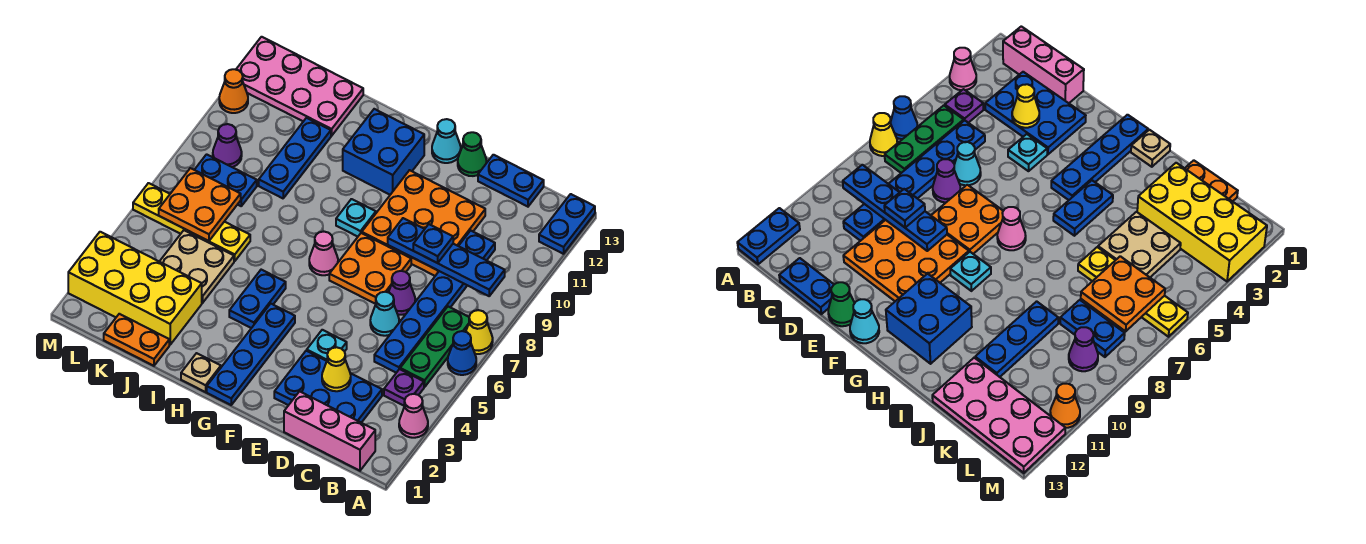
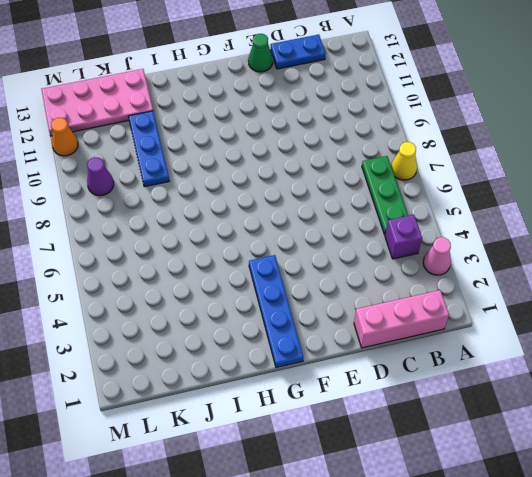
purple 1x1 brick [385,215,422,259] -> purple 1x1 plate [384,369,424,406]
none -> blue 1x1 cone [448,331,476,375]
none -> blue 1x2 plate [539,194,595,254]
none -> blue 2x3 plate [274,351,382,423]
none -> blue 1x6 plate [374,231,495,373]

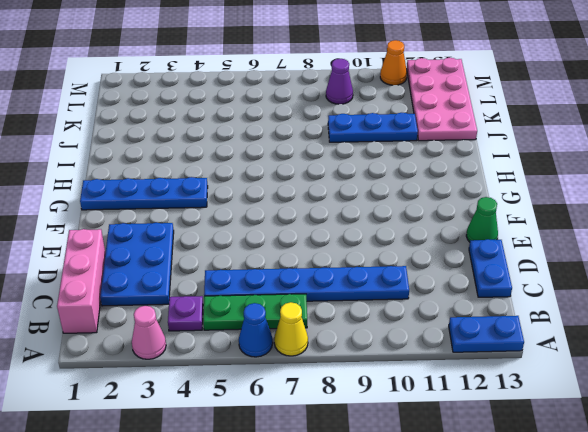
none -> cyan 1x1 cone [370,292,399,336]
none -> purple 1x1 cone [389,271,415,315]
none -> orange 3x3 plate [362,170,485,276]
none -> cyan 1x1 plate [307,330,347,361]

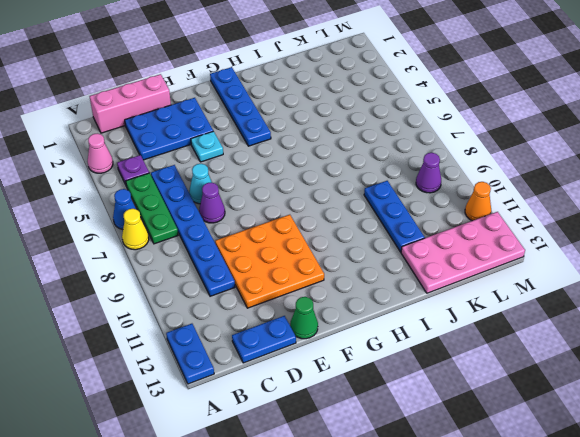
none -> orange 2x2 plate [329,233,411,304]
none -> cyan 1x1 cone [432,119,461,163]
none -> pink 1x1 cone [309,232,338,275]
none -> cyan 1x1 plate [336,199,376,237]

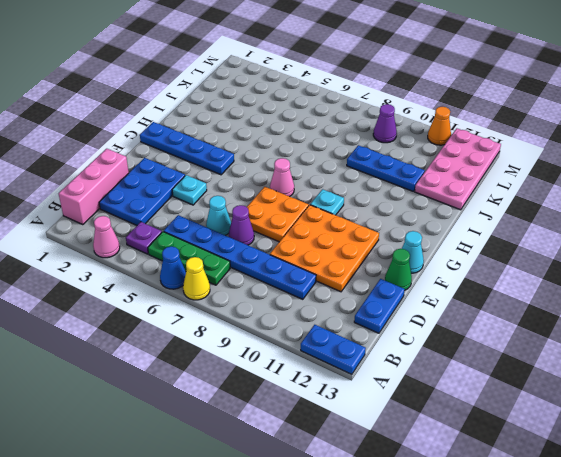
none -> blue 2x2 brick [343,109,424,195]
none -> tan 1x1 plate [181,353,221,392]
none -> blue 1x2 plate [229,270,286,328]
none -> orange 1x2 plate [104,314,169,366]

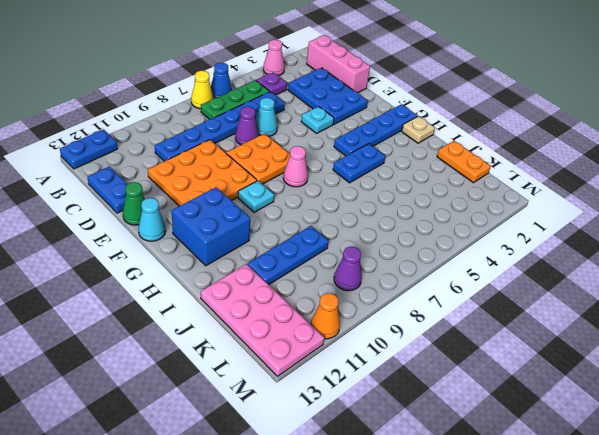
none -> yellow 2x4 brick [68,232,202,345]
none -> tan 2x2 plate [159,230,234,303]
none -> yellow 1x4 plate [133,183,250,261]
none -> blue 1x2 plate [195,154,257,206]

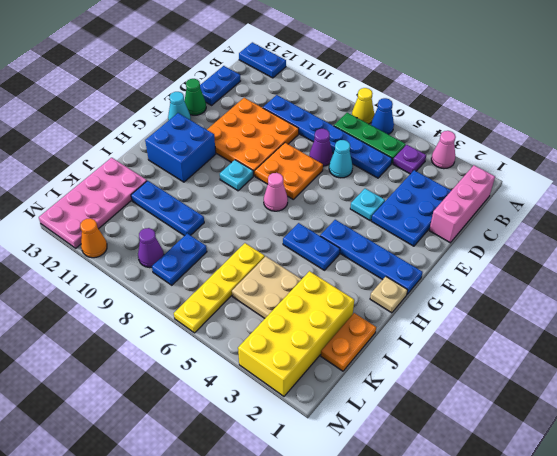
none -> blue 1x4 plate [388,218,505,296]
none -> yellow 1x1 cone [322,347,351,391]
none -> orange 2x2 plate [159,168,241,241]
none -> blue 1x1 plate [413,224,453,263]

